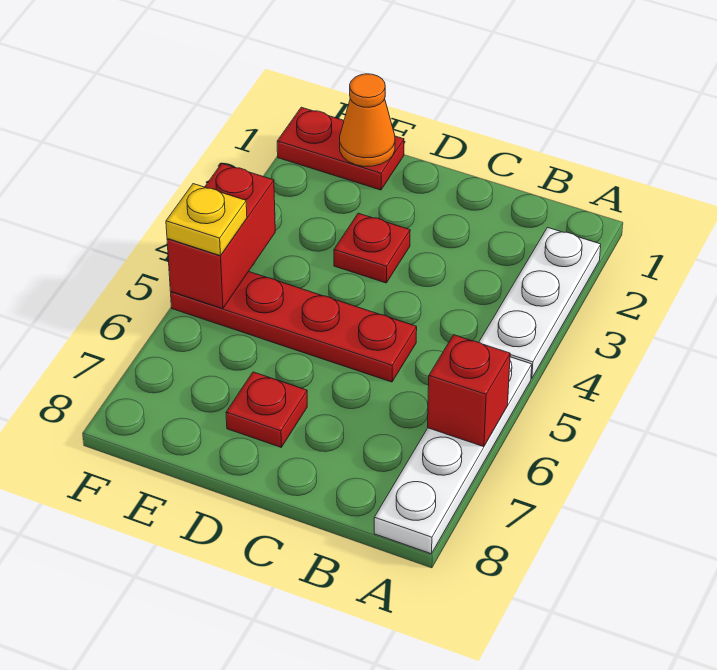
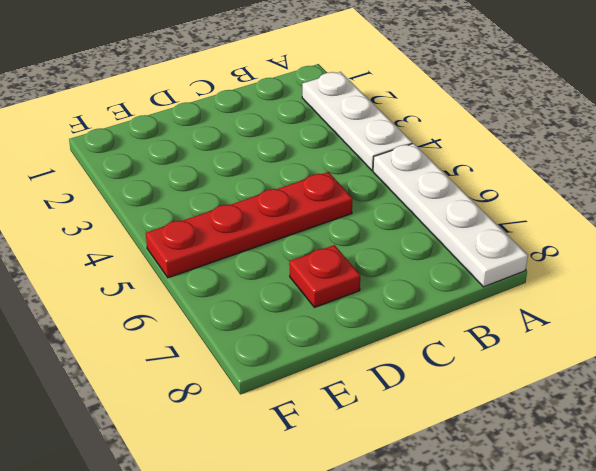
none -> red 1x1 plate [334,213,410,283]
none -> red 1x2 plate [277,107,404,190]

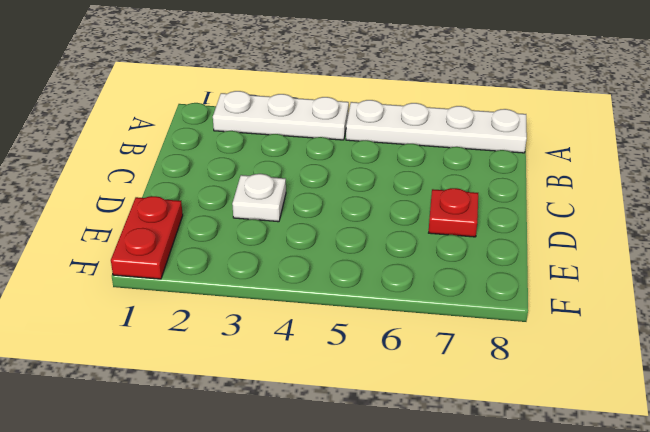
white 1x1 plate [232,174,286,222] -> red 1x1 plate [334,213,410,283]
none -> red 1x4 plate [171,272,417,382]
none -> red 1x1 brick [428,335,510,447]

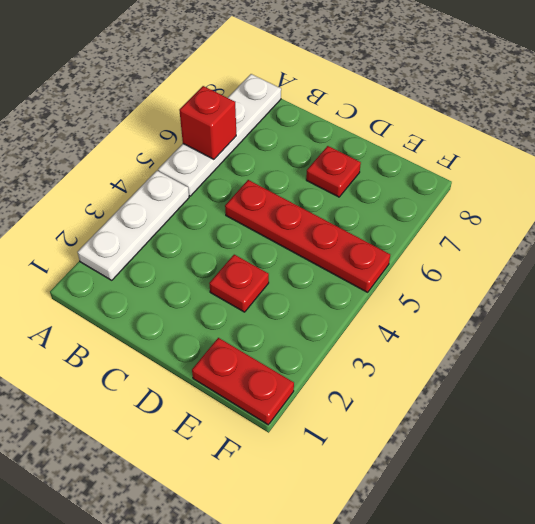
none -> orange 1x1 cone [340,74,395,167]
none -> red 1x2 brick [167,164,275,309]

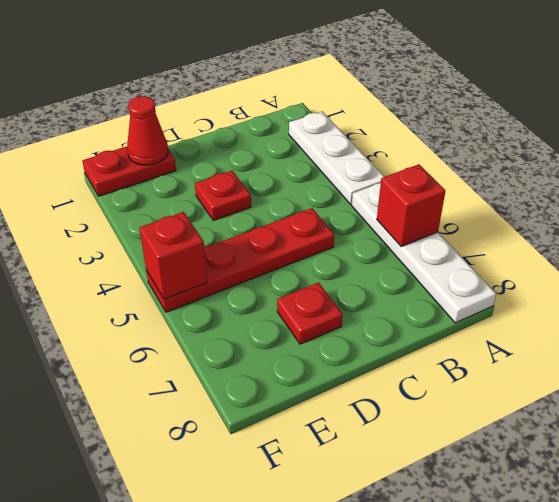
red 1x1 cone [127,96,168,165] -> orange 1x1 cone [340,74,395,167]
red 1x1 brick [139,212,207,299] -> red 1x2 brick [167,164,275,309]
none -> yellow 1x1 plate [166,184,247,255]

